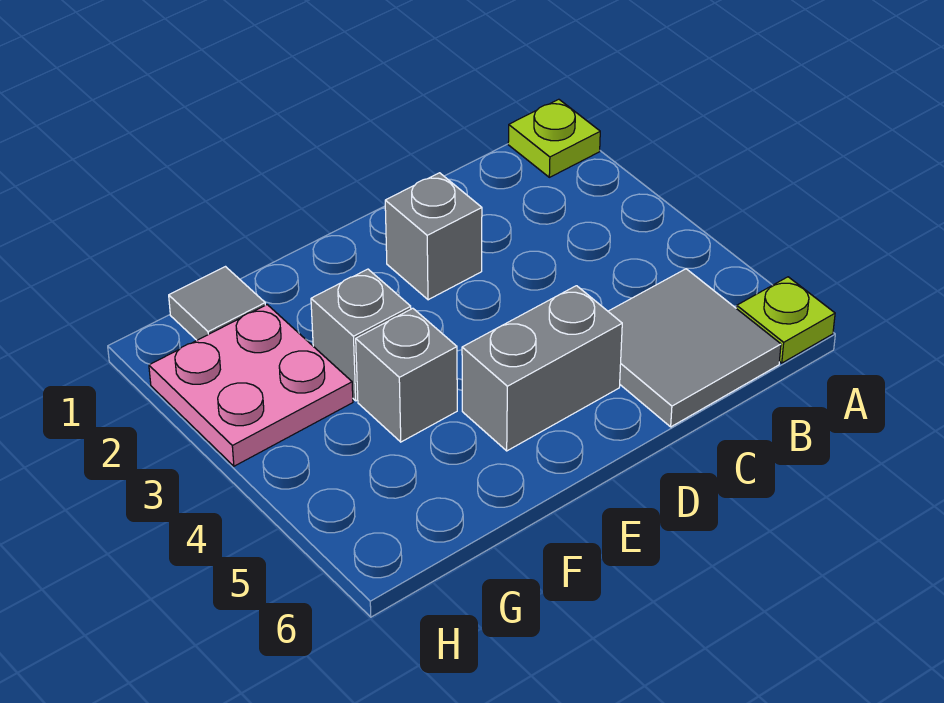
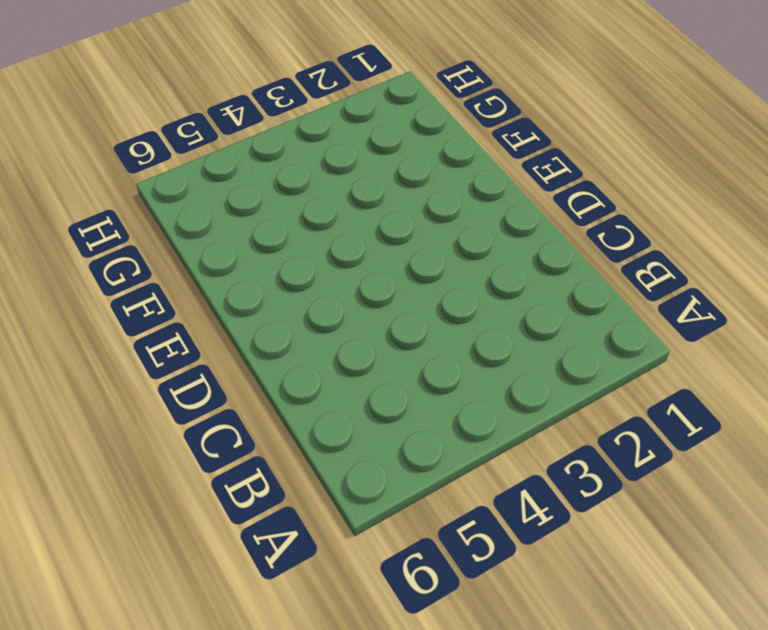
none -> lime 1x1 plate [508,99,600,177]
none -> lime 1x1 plate [736,277,835,363]

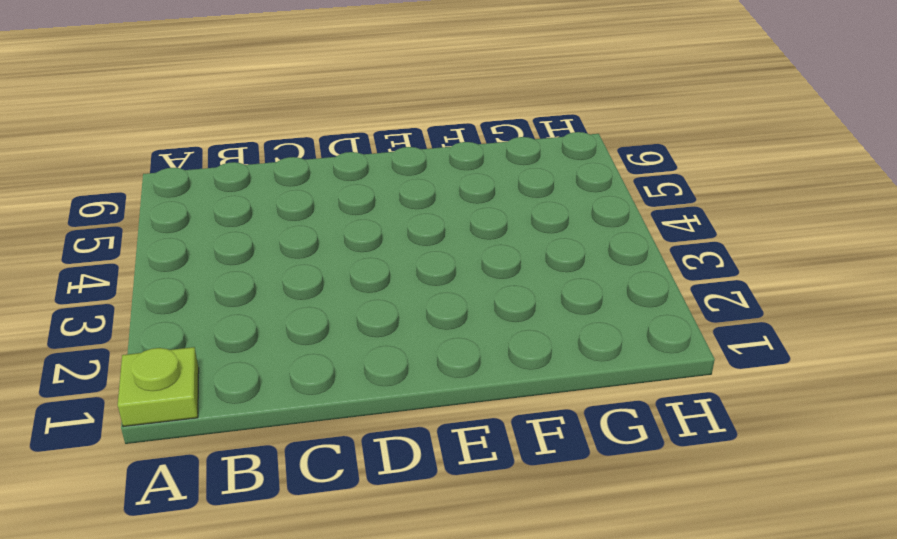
none -> lime 1x1 plate [736,277,835,363]
none -> grey 2x2 tile [608,269,781,427]

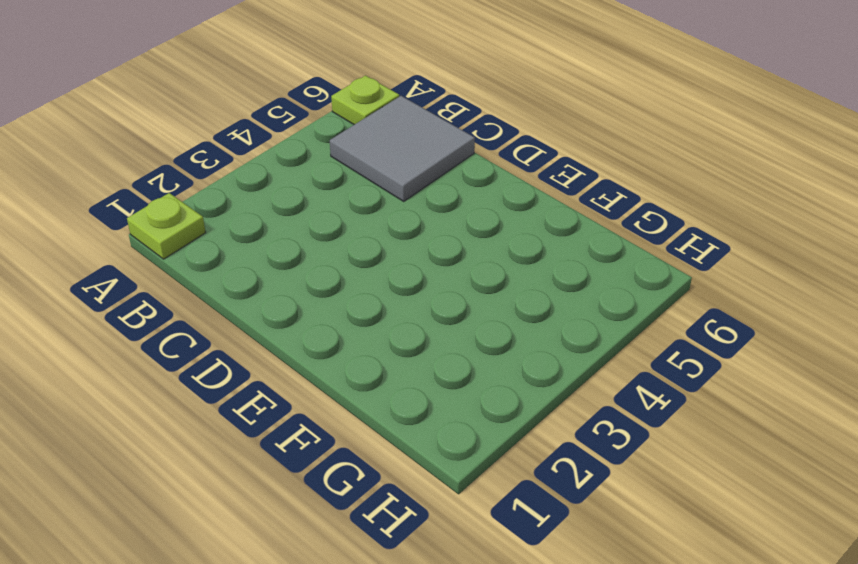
none -> grey 1x1 brick [385,173,482,300]
none -> grey 1x2 brick [462,286,622,451]

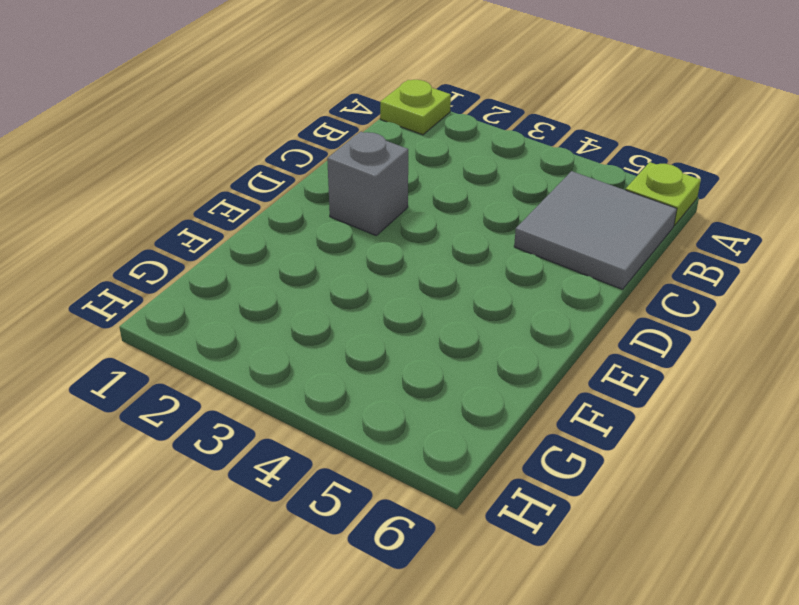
none -> grey 1x2 brick [462,286,622,451]
none -> grey 1x1 brick [311,269,411,401]

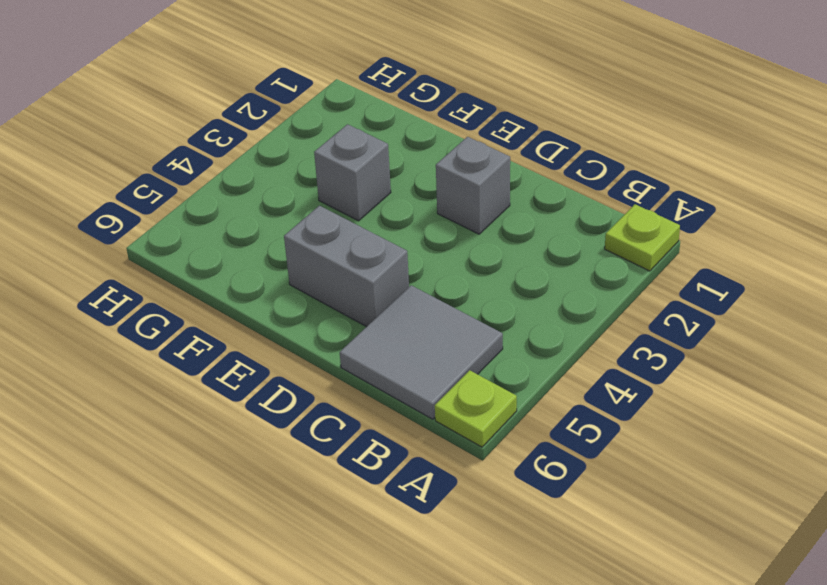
none -> grey 1x1 brick [356,308,457,442]
none -> grey 1x1 tile [169,267,265,340]

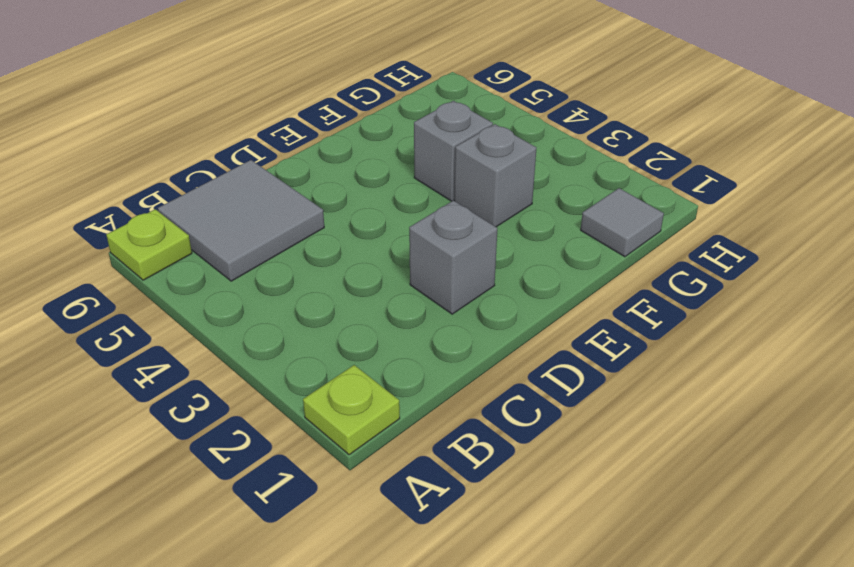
none -> grey 1x2 brick [462,286,622,451]
none -> pink 2x2 plate [149,305,353,466]

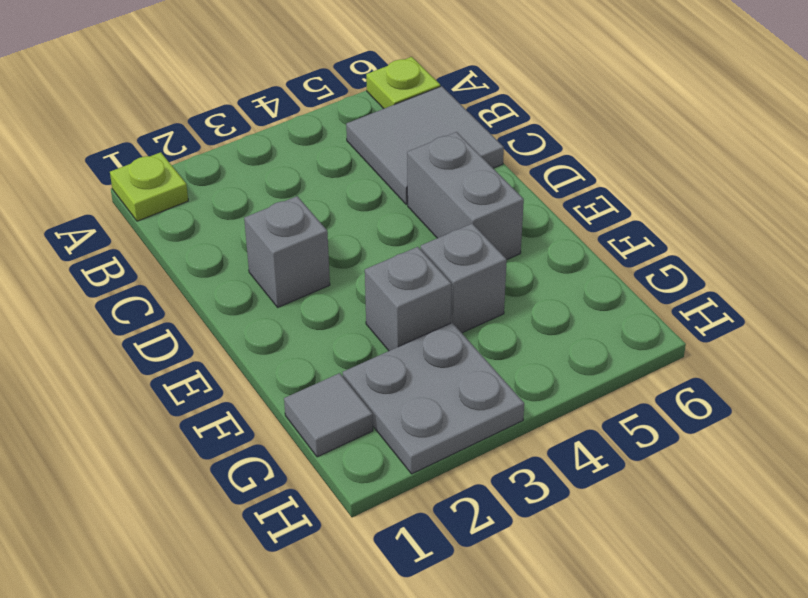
grey 2x2 plate [343,323,524,474] -> pink 2x2 plate [149,305,353,466]

